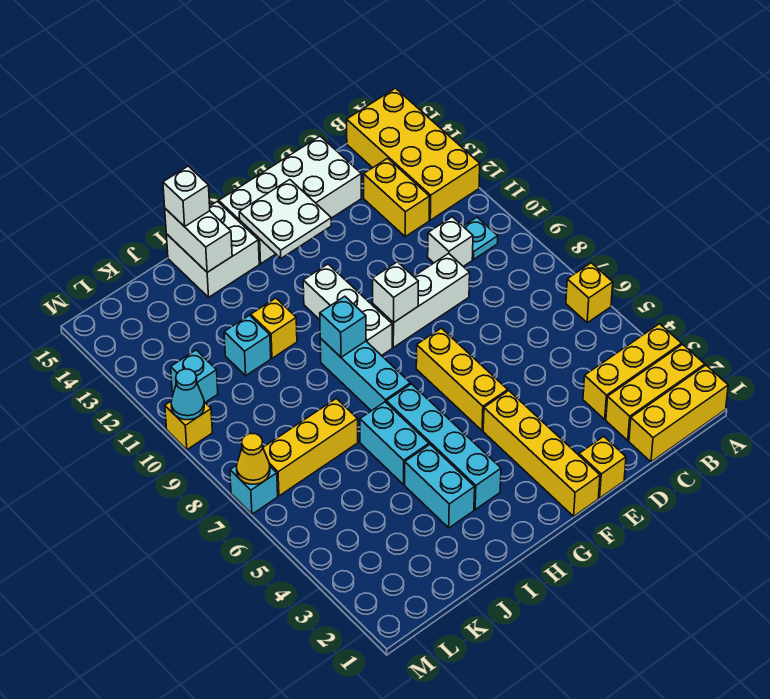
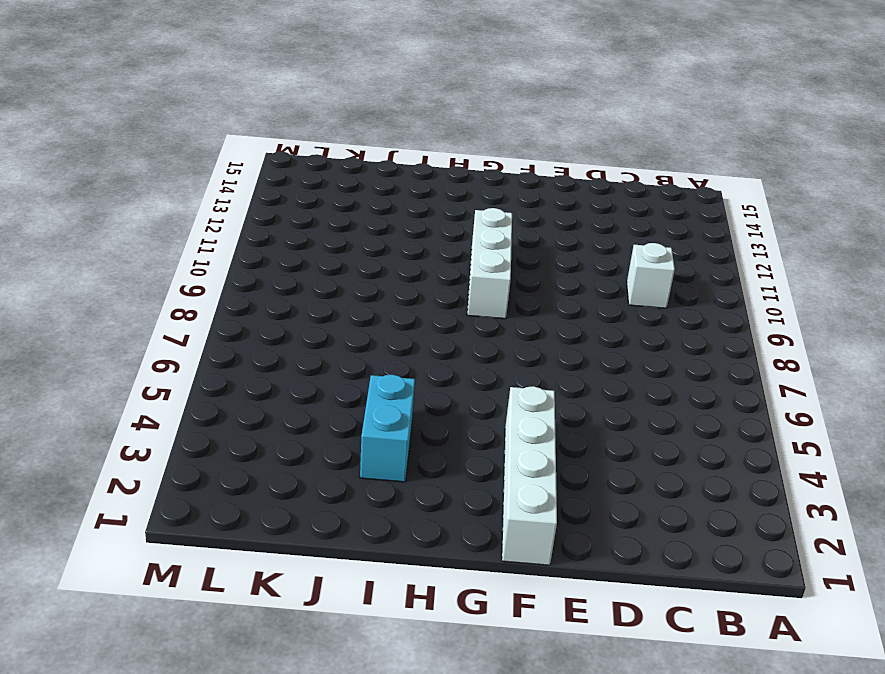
white 1x4 brick [502,386,557,565] -> yellow 1x4 brick [483,391,600,516]
none -> yellow 1x3 brick [629,365,728,462]
none -> yellow 1x3 brick [606,344,705,441]
none -> yellow 1x3 brick [583,324,681,419]
none -> yellow 1x1 brick [566,263,613,323]

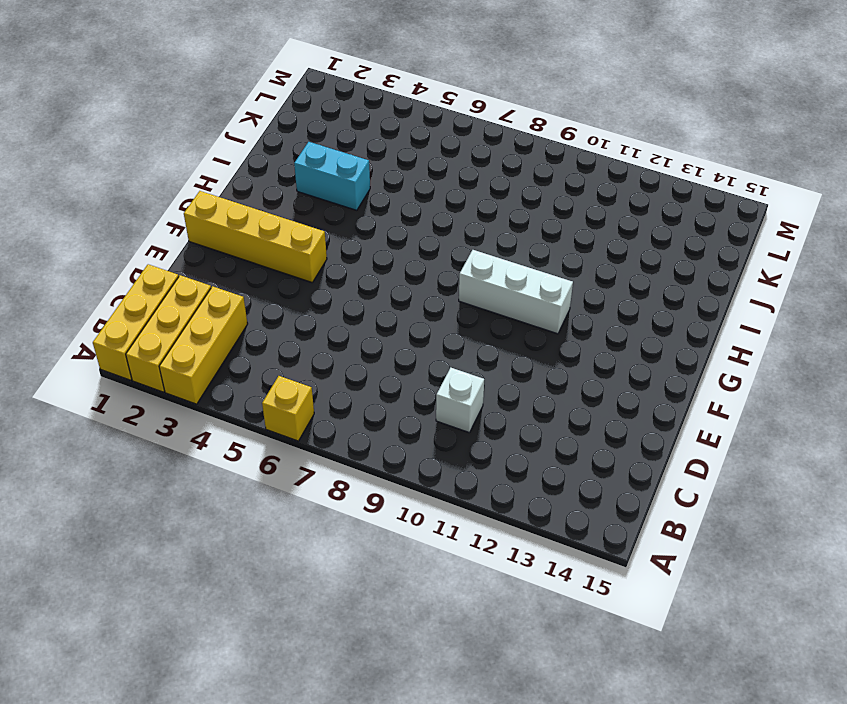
none -> yellow 2x4 brick [347,88,480,220]
none -> cyan 1x1 plate [463,217,498,259]
none -> yellow 1x2 brick [364,158,430,237]
none -> white 1x3 brick [373,253,470,347]

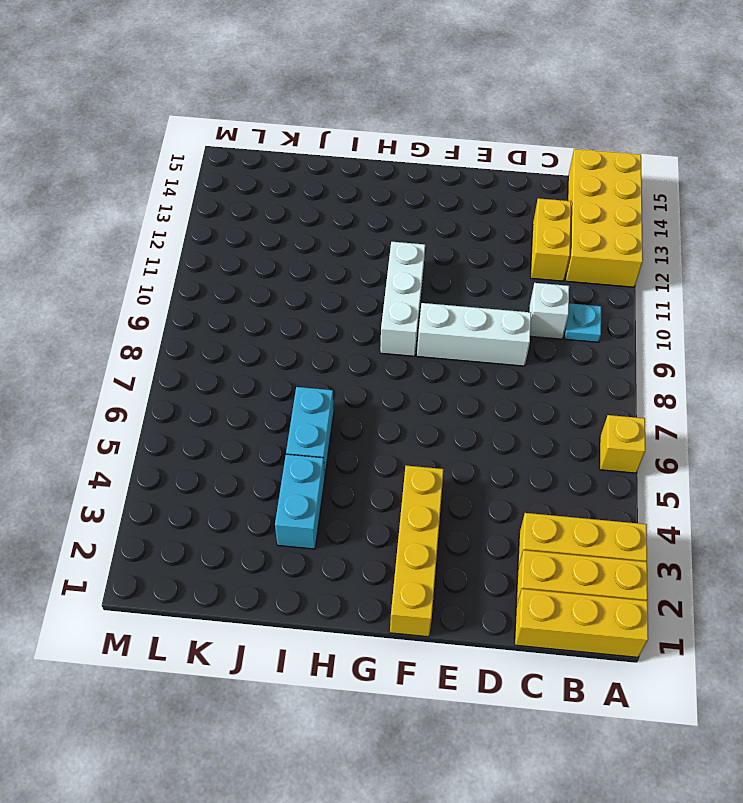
none -> white 2x4 brick [219,136,361,264]
none -> yellow 1x1 brick [579,437,626,498]
none -> yellow 1x3 brick [416,328,508,431]
none -> cyan 1x4 brick [386,384,501,509]

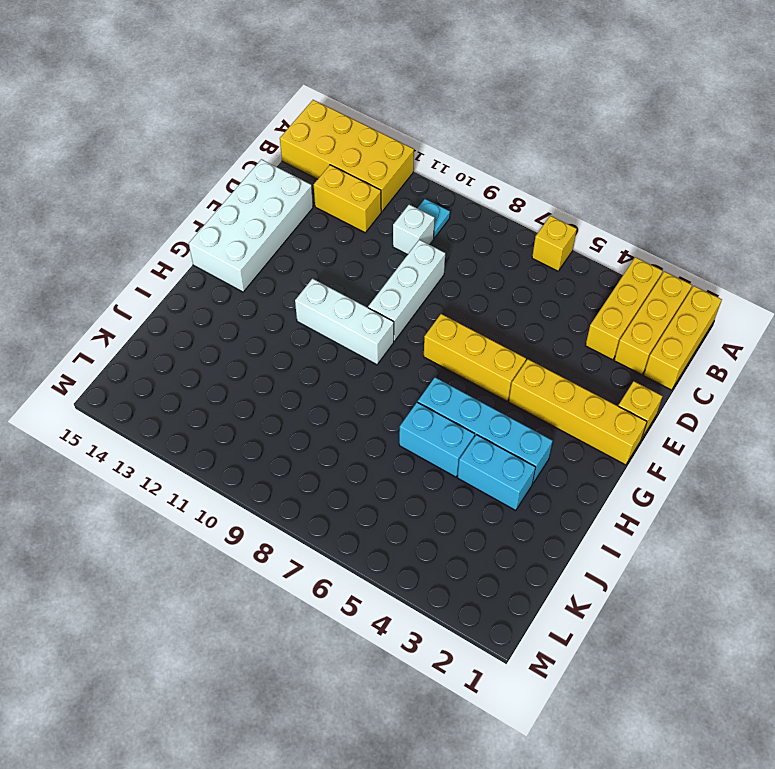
none -> cyan 1x3 brick [320,338,410,411]
none -> white 2x2 brick [166,201,259,297]
none -> yellow 1x1 brick [251,298,297,358]
none -> yellow 1x3 brick [263,398,358,496]

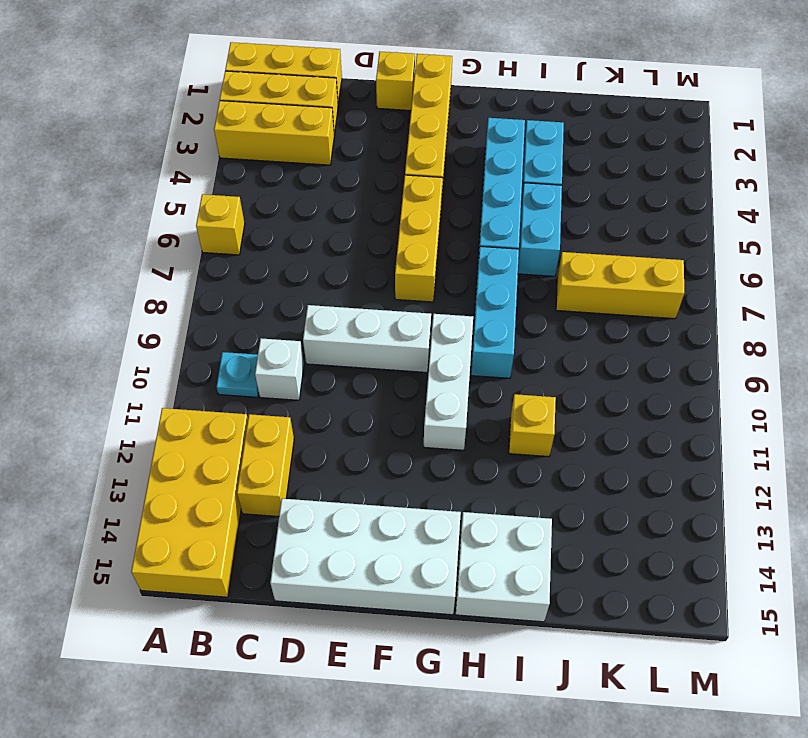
none -> cyan 1x1 brick [224,315,271,376]
none -> cyan 1x1 brick [171,350,218,402]
none -> cyan 1x1 brick [230,465,278,514]
none -> yellow 1x1 brick [165,401,213,450]

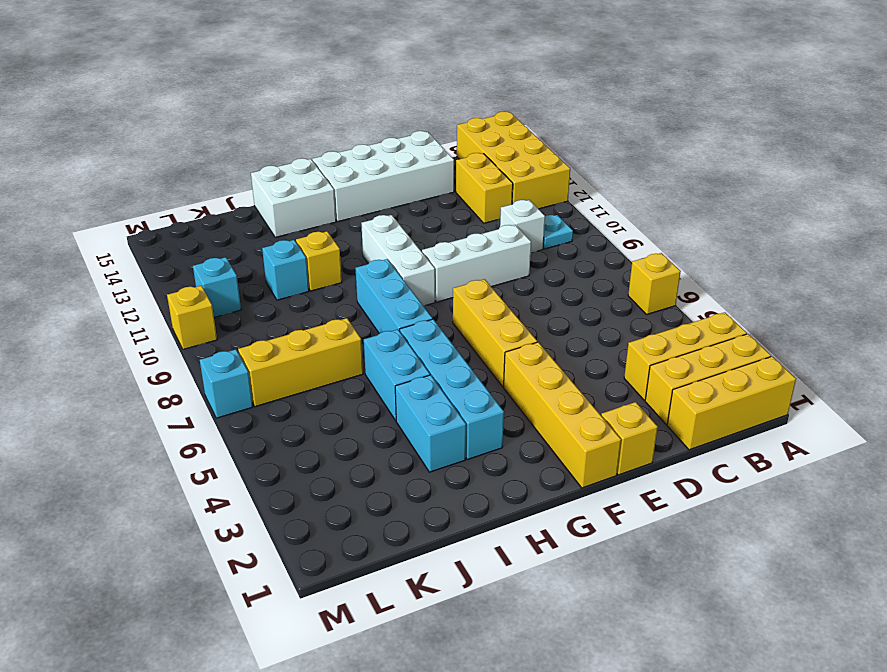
none -> white 1x1 brick [373,262,418,323]
none -> white 2x2 plate [239,179,331,258]
none -> cyan 1x1 brick [320,296,366,357]
none -> white 1x2 brick [165,209,232,272]

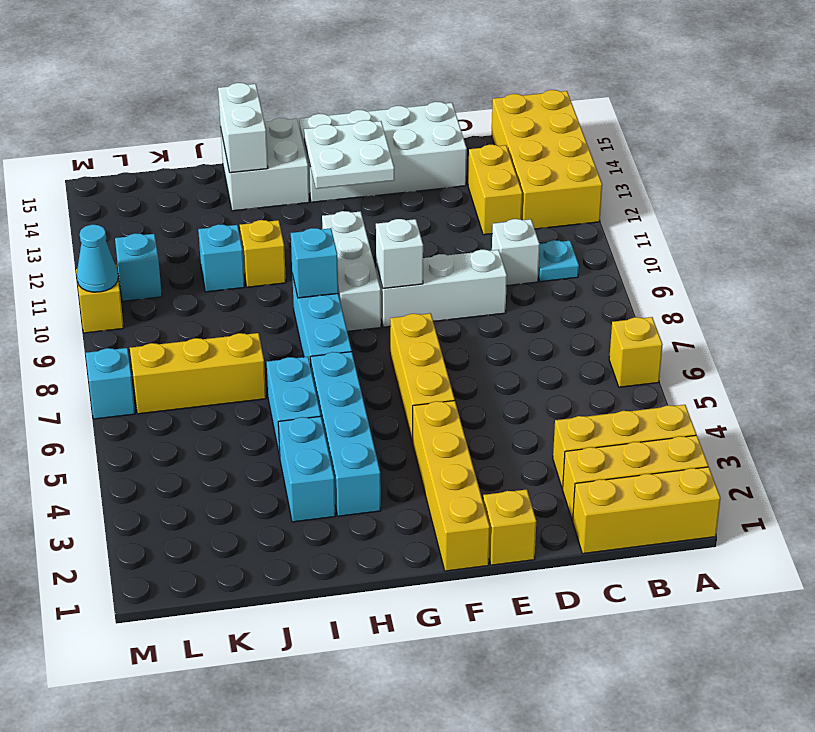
none -> yellow 1x1 cone [237,433,270,484]
none -> white 1x1 brick [163,166,210,227]

